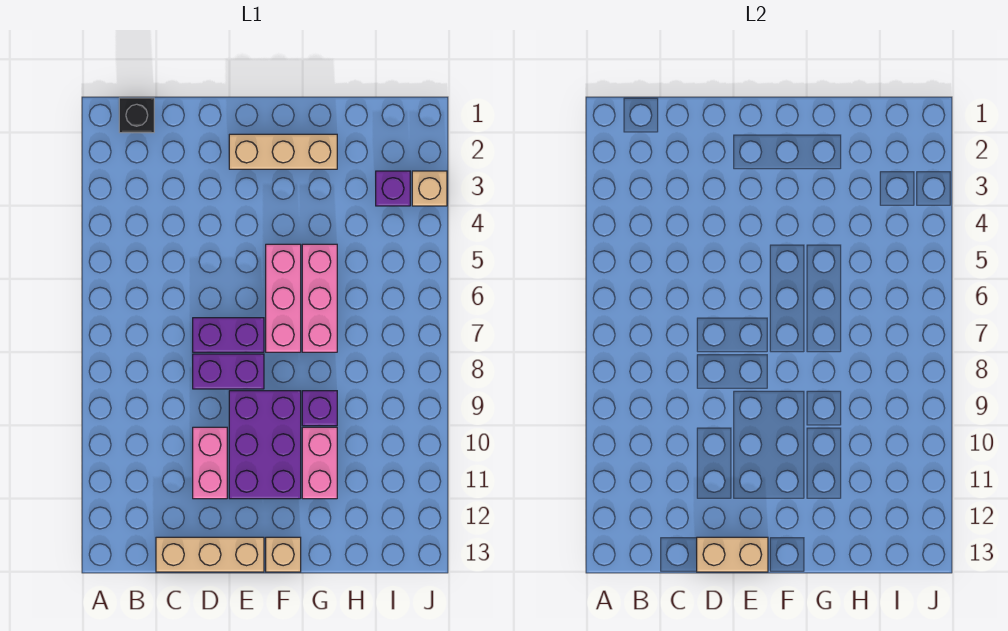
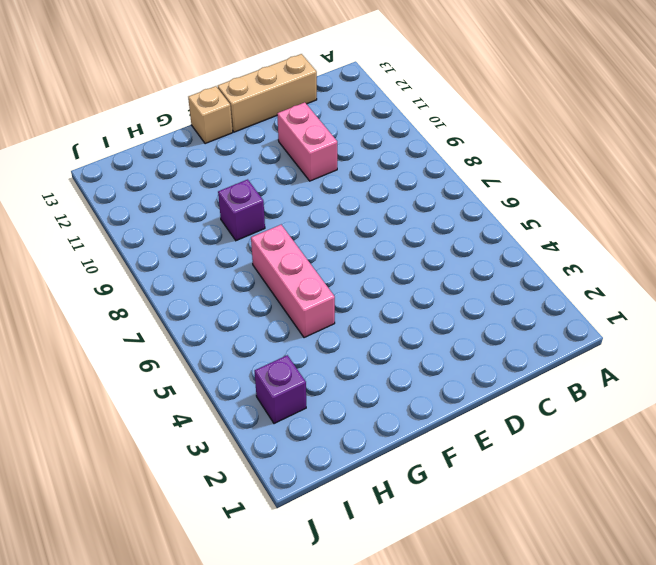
none -> black 1x1 brick [119,98,154,133]
none -> purple 1x2 brick [193,318,264,352]
none -> purple 1x2 brick [193,354,264,389]

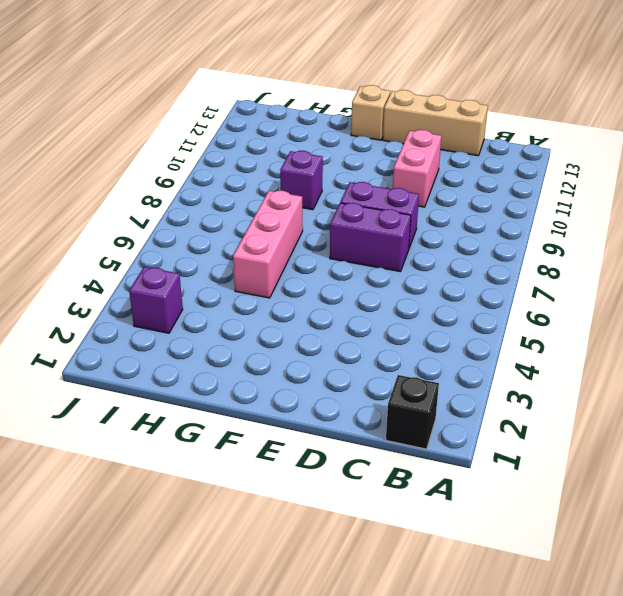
none -> tan 1x3 brick [229,134,337,169]
none -> purple 2x3 brick [229,391,301,499]
none -> pink 1x3 brick [266,244,301,352]

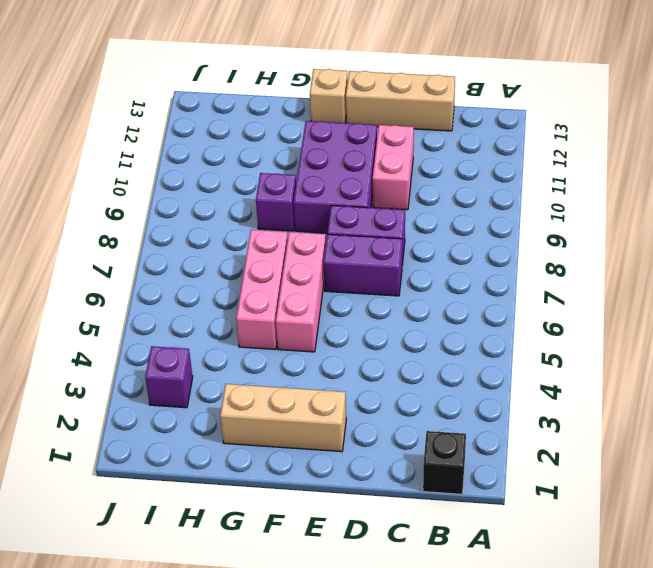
none -> pink 1x2 brick [302,427,337,499]
none -> tan 1x1 brick [412,171,447,206]
none -> tan 1x2 brick [697,537,768,572]

